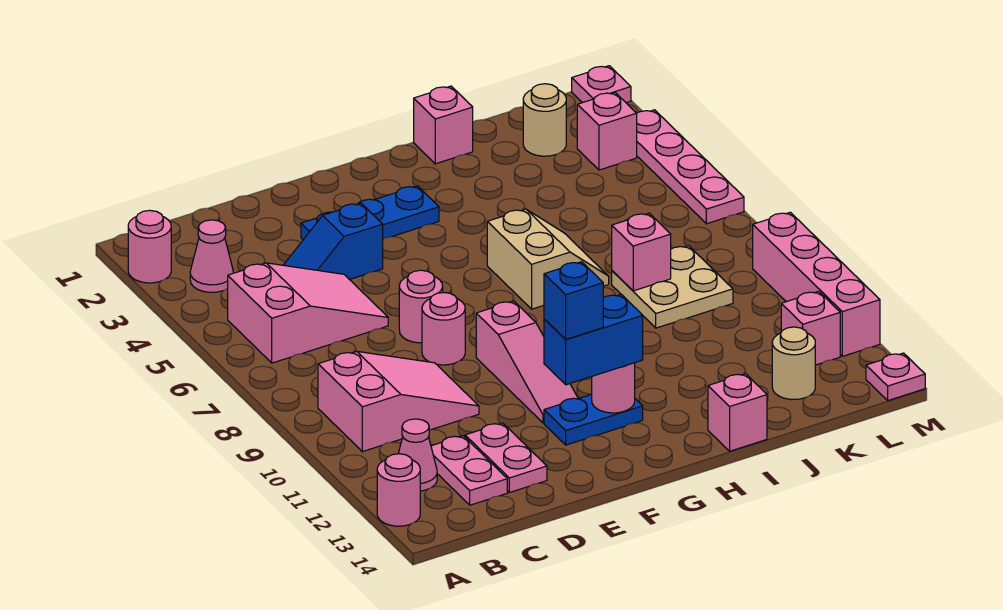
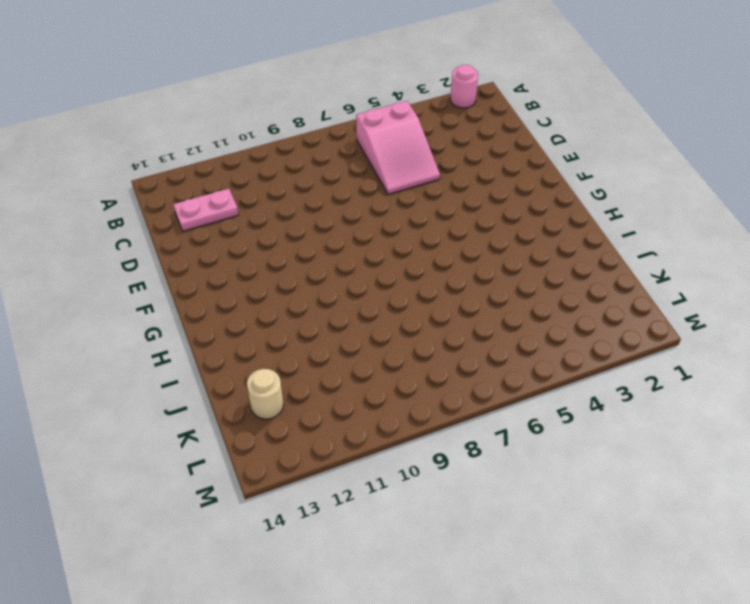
none -> pink 1x1 round brick [377,454,420,526]
none -> pink 1x1 cone [190,220,233,292]
none -> pink 2x3 slope [318,351,479,452]
none -> pink 1x1 cone [398,419,437,491]

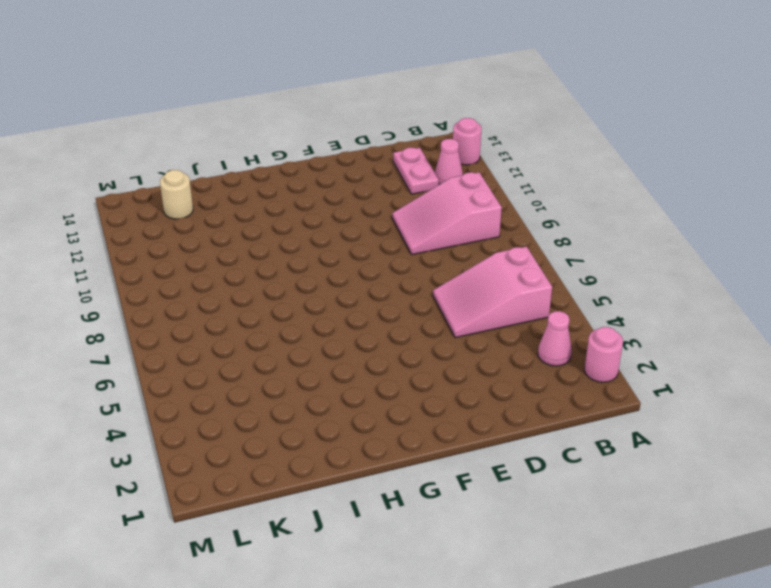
none -> blue 1x2 slope [284,203,383,280]
none -> pink 1x2 plate [465,423,547,493]
none -> blue 1x3 plate [301,186,439,240]
none -> pink 1x1 round brick [399,270,443,343]

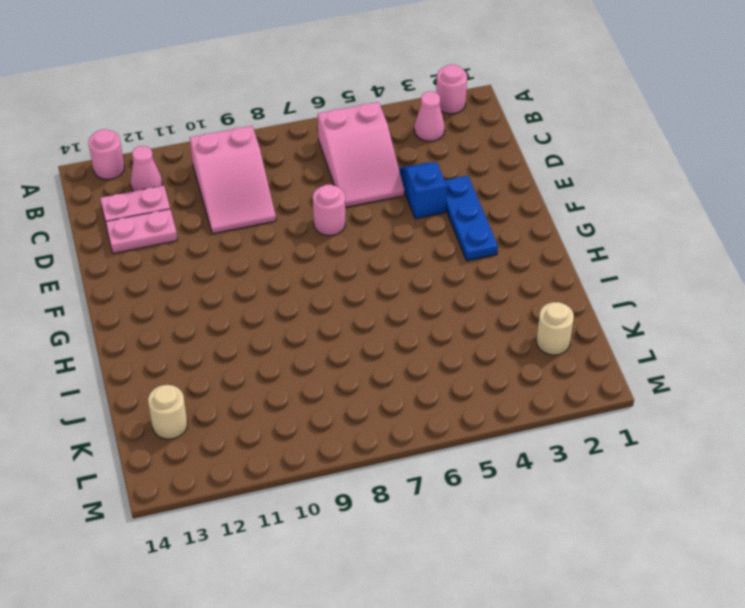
none -> pink 1x1 round brick [422,292,465,365]
none -> pink 1x3 slope [476,301,578,423]
none -> blue 1x2 plate [544,394,643,445]
none -> tan 2x2 slope [487,209,609,309]

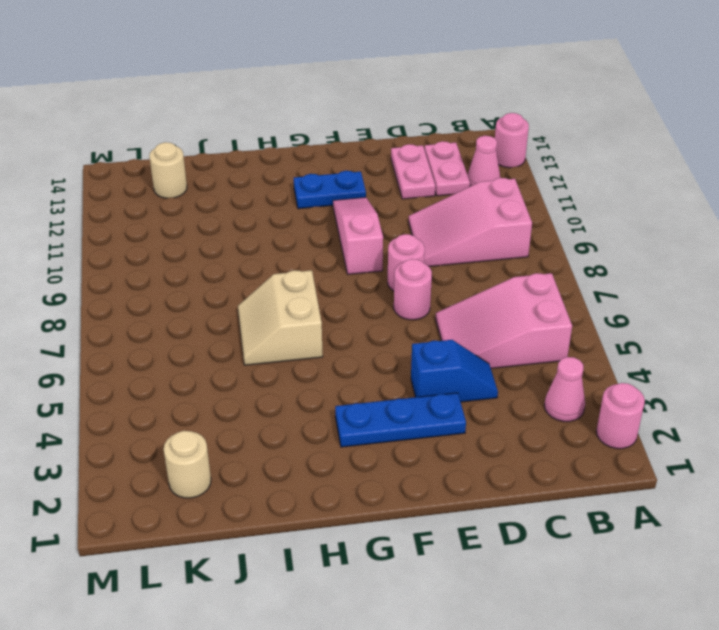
none -> pink 1x1 brick [414,86,473,164]
none -> pink 1x1 brick [708,374,767,451]
none -> tan 2x2 plate [612,246,733,328]
none -> pink 1x1 brick [577,92,637,170]

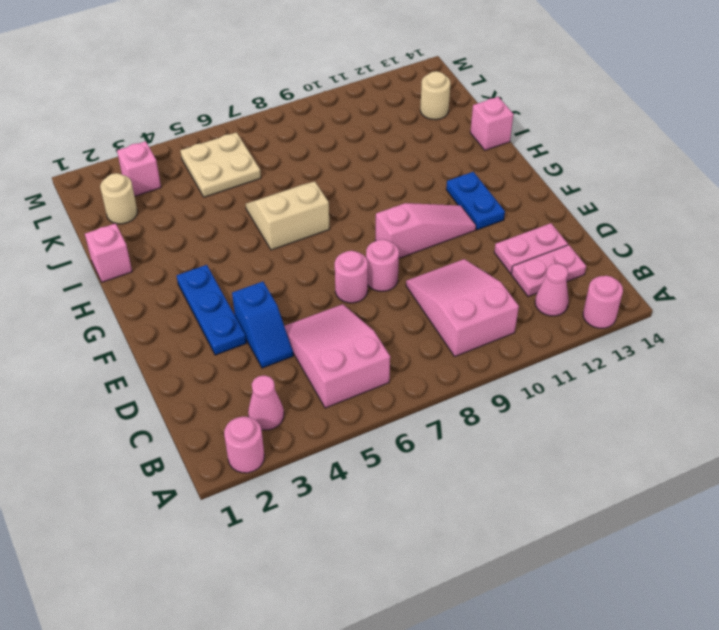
tan 2x2 plate [180,132,261,197] -> tan 2x2 plate moved to [612,246,733,328]
none -> pink 1x1 brick [781,291,840,365]
none -> pink 1x1 plate [572,66,631,103]
none -> pink 1x4 plate [637,110,744,224]
none -> pink 1x4 brick [753,212,880,356]

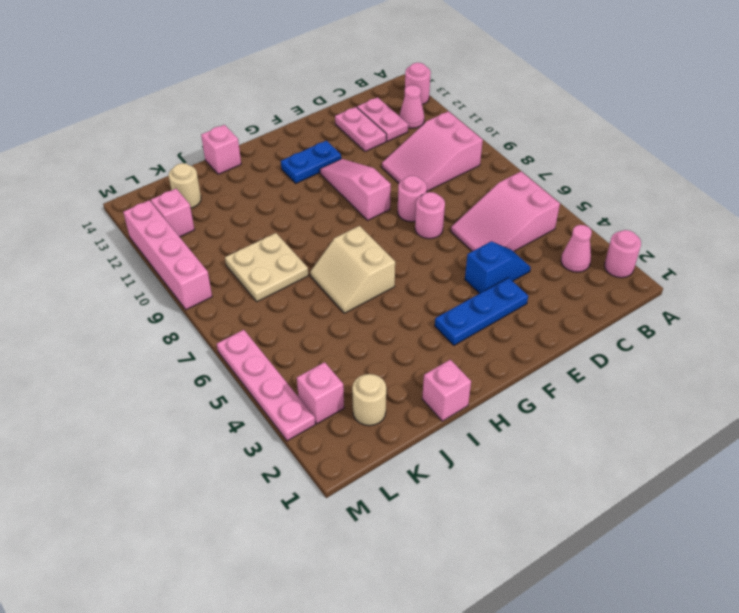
none -> pink 1x1 plate [572,66,631,103]
none -> pink 1x1 plate [866,353,925,400]
none -> pink 1x1 round brick [592,363,635,413]
none -> pink 1x1 brick [612,213,671,291]

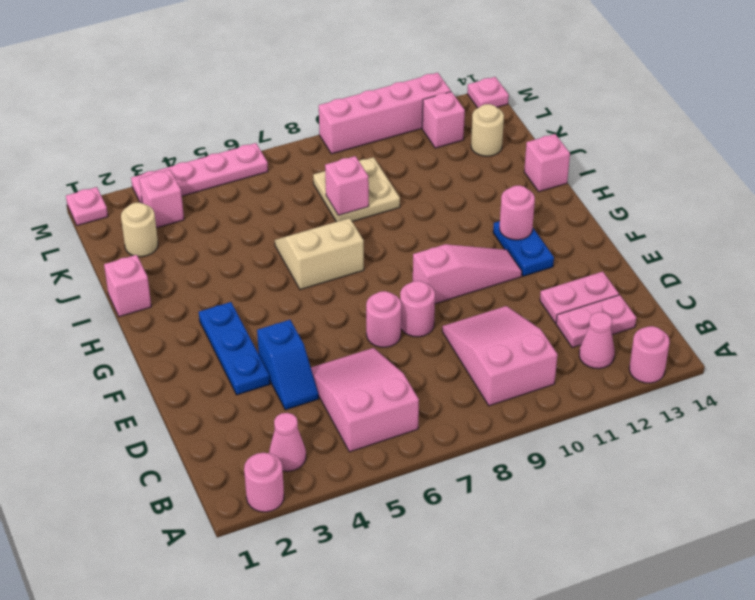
none -> blue 1x2 brick [544,294,643,385]
none -> blue 1x1 brick [544,262,603,339]

